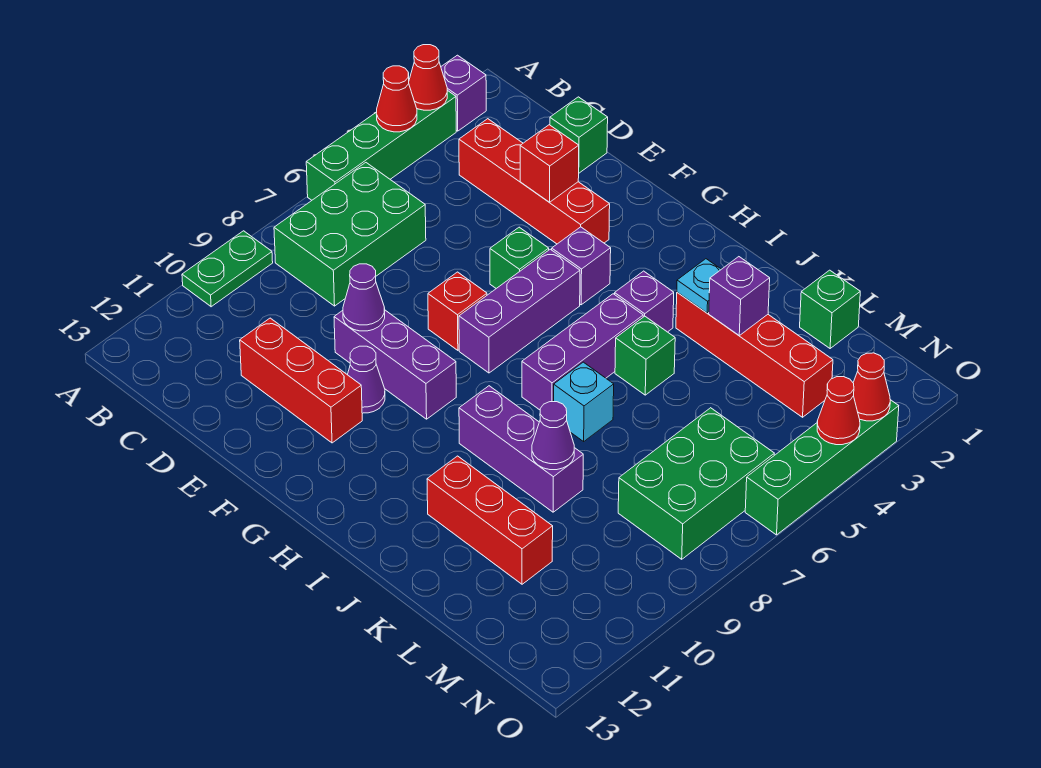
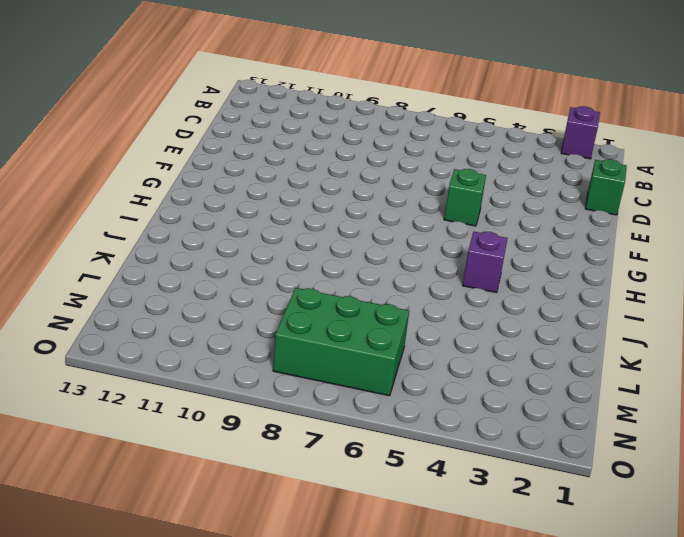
none -> green 1x4 brick [306,90,456,200]
none -> green 1x2 plate [182,231,273,307]
none -> green 2x3 brick [274,163,426,306]
none -> red 1x4 brick [459,119,610,244]

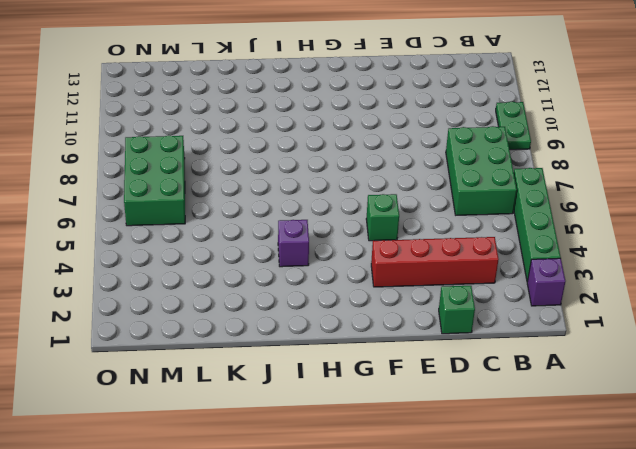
none -> red 1x3 brick [240,318,362,443]
none -> purple 1x3 brick [334,310,456,419]
none -> red 1x1 brick [428,272,487,350]
none -> purple 1x1 cone [348,346,385,413]

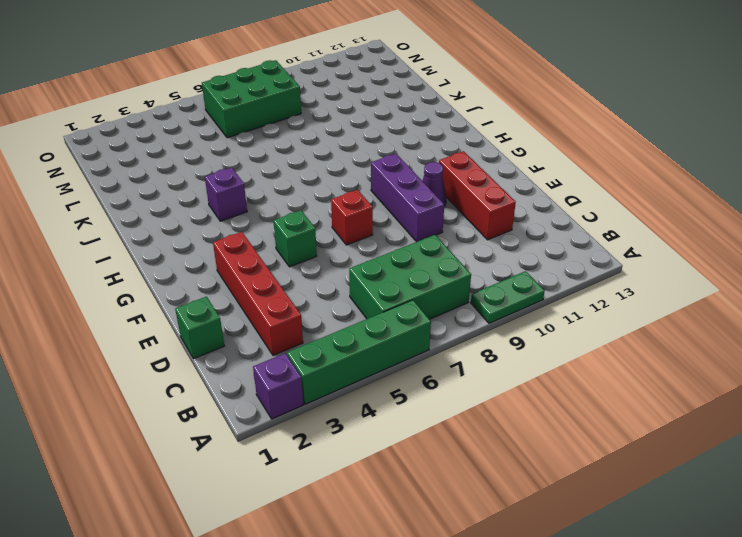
none -> purple 1x1 brick [552,227,611,305]
none -> purple 1x3 brick [459,249,580,373]
none -> purple 1x3 brick [522,294,643,410]
none -> purple 1x3 brick [459,386,583,512]

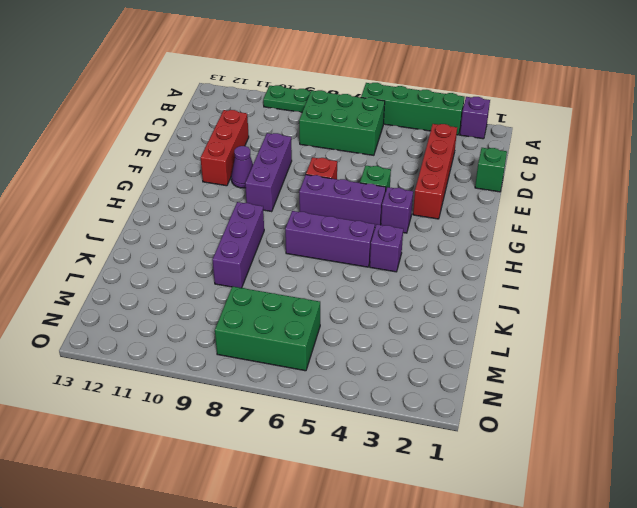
none -> red 1x4 brick [676,292,833,417]
none -> green 1x1 brick [615,316,675,395]
none -> cyan 1x1 brick [554,362,614,441]
none -> red 1x3 brick [427,456,553,584]

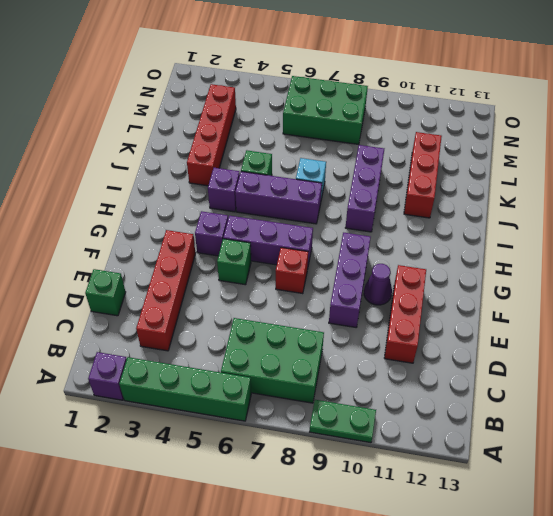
none -> green 1x1 brick [800,270,860,348]
none -> green 1x4 brick [745,400,899,535]
none -> red 1x1 cone [409,45,447,110]
none -> red 1x1 cone [376,66,417,132]

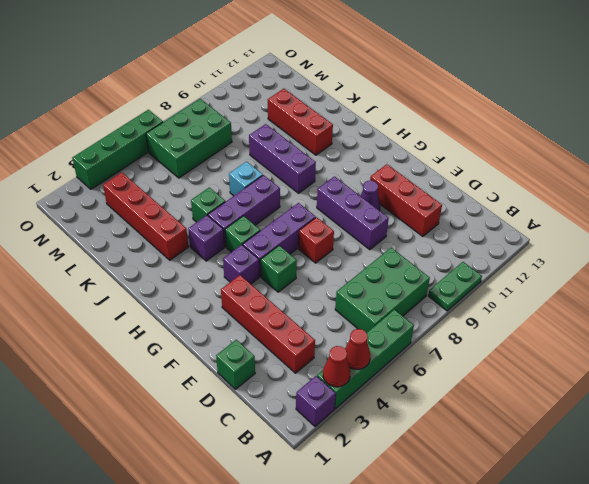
green 1x1 brick [225,216,260,252] -> green 1x1 brick moved to [800,270,860,348]
none -> red 1x1 brick [520,125,579,202]
none -> purple 1x1 cone [343,264,385,331]
none -> cyan 1x1 plate [677,259,721,313]
none -> purple 1x1 brick [709,257,770,335]

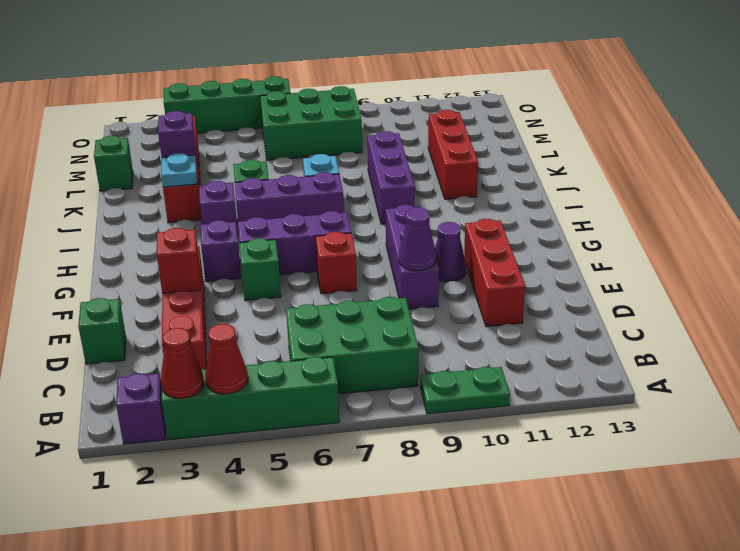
none -> purple 1x1 cone [532,402,574,470]
none -> red 1x1 cone [853,353,890,421]
none -> red 1x1 cone [817,377,860,445]

